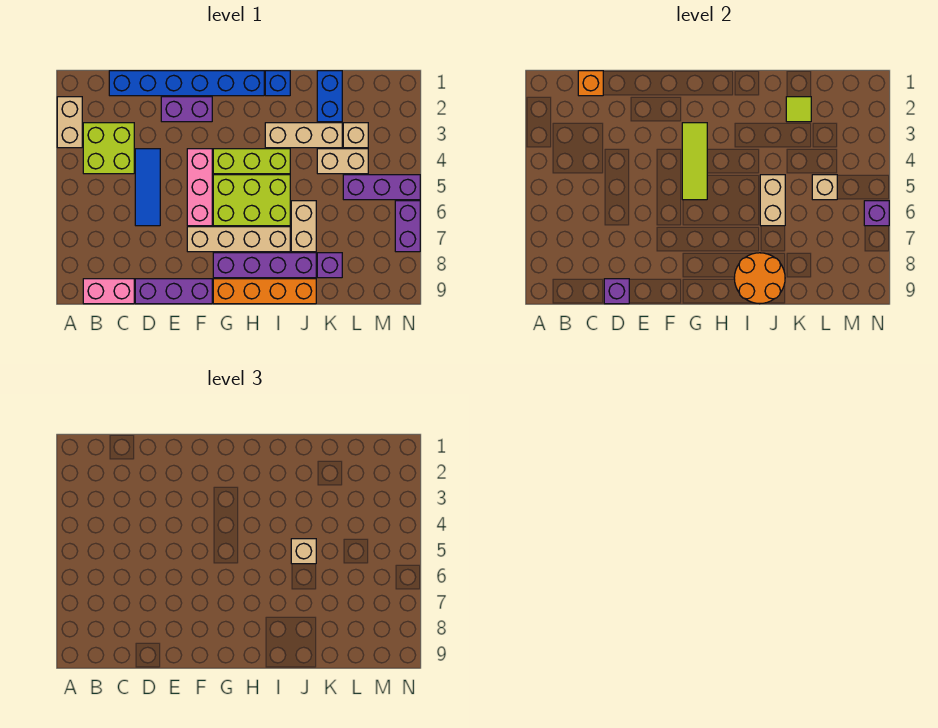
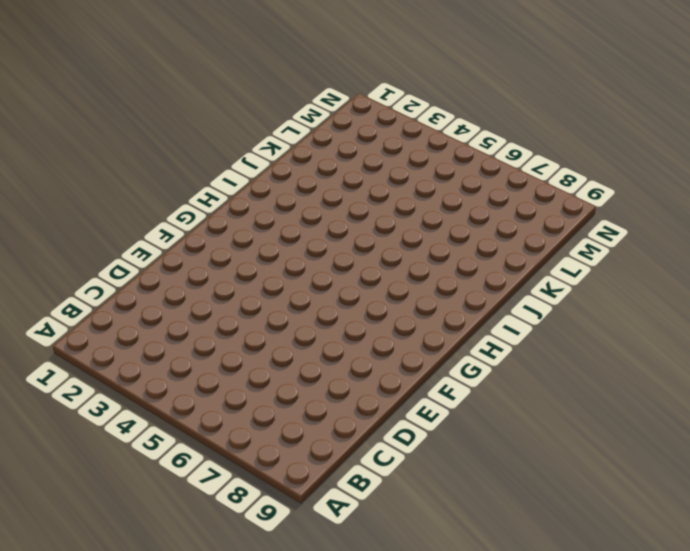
none -> tan 1x2 brick [57,97,82,148]
none -> lime 2x2 brick [83,123,134,174]
none -> pink 1x2 brick [83,279,134,304]
none -> blue 1x6 brick [109,71,264,96]

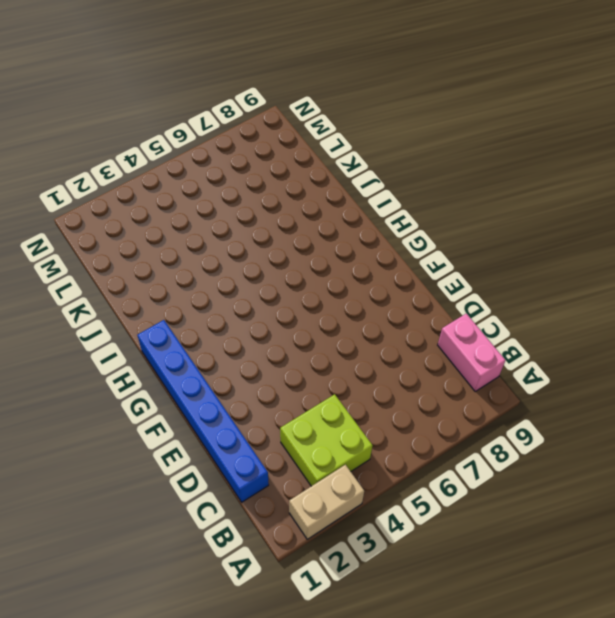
none -> blue 1x3 tile [135,149,160,226]
none -> purple 1x3 brick [135,279,212,304]
none -> purple 1x2 brick [161,97,212,122]
none -> pink 1x3 brick [187,149,212,226]

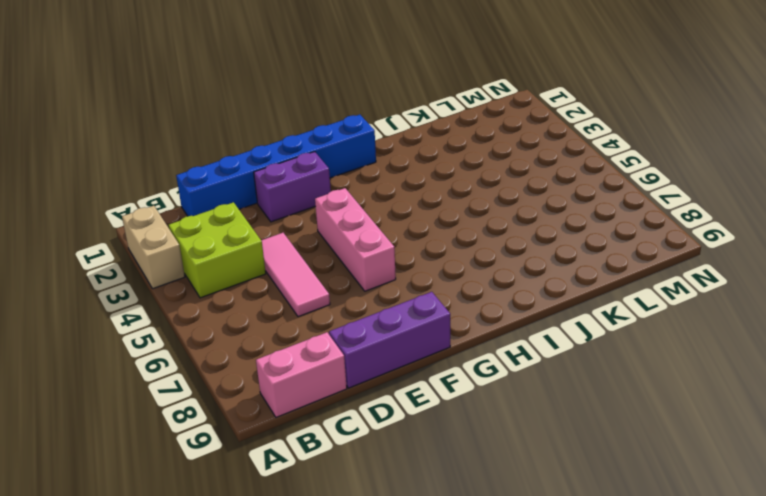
pink 1x3 tile [261,233,330,317] -> blue 1x3 tile [135,149,160,226]
none -> tan 1x4 brick [187,227,290,252]
none -> lime 1x3 brick [213,149,290,174]
none -> lime 2x3 brick [213,175,290,226]
none -> purple 1x4 brick [213,253,316,278]

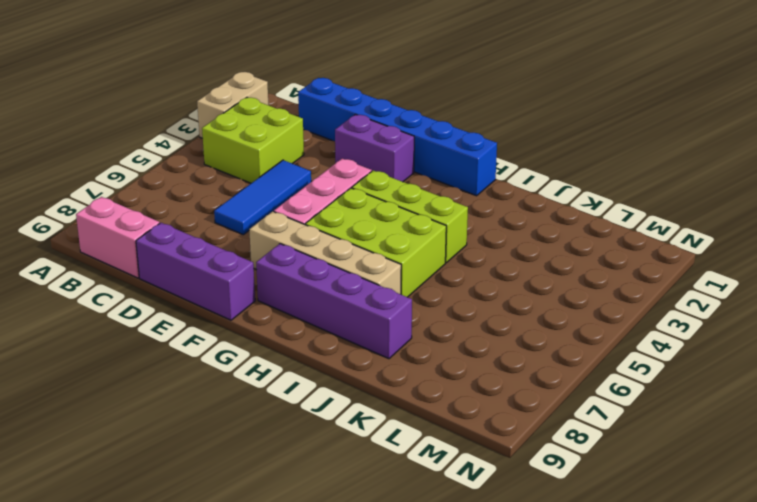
none -> orange 1x4 brick [213,279,316,304]
none -> blue 1x1 brick [265,71,290,96]
none -> tan 1x3 brick [265,123,342,148]
none -> tan 1x2 brick [291,201,316,252]

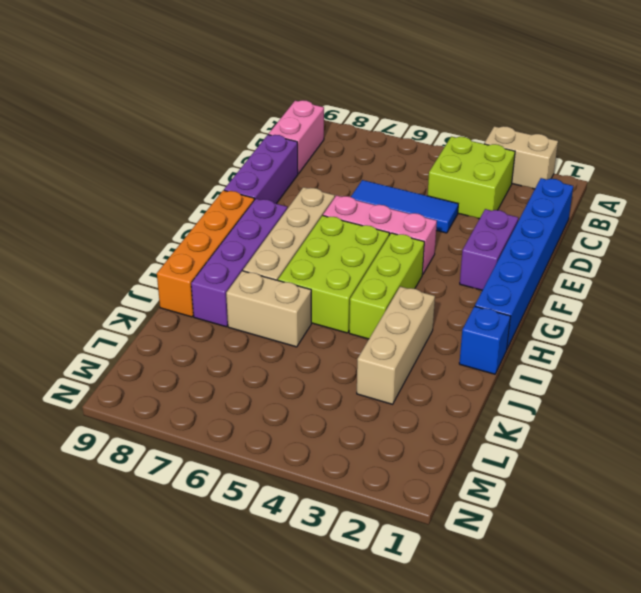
none -> blue 1x2 brick [317,71,342,122]
none -> tan 1x2 brick [317,149,368,174]
none -> purple 1x1 brick [317,253,342,278]
none -> tan 1x1 brick [343,123,368,148]

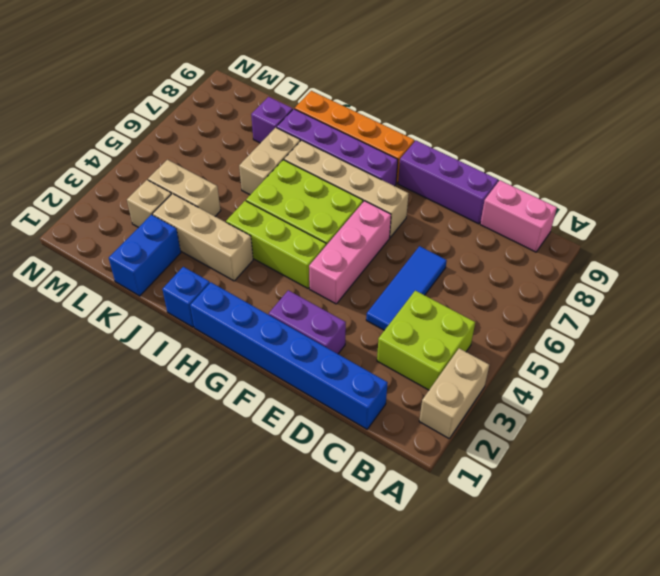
none -> purple 1x3 brick [343,175,420,200]
none -> purple 1x2 brick [395,201,420,252]
none -> orange 1x1 brick [578,71,603,96]
none -> purple 1x1 brick [604,279,629,304]

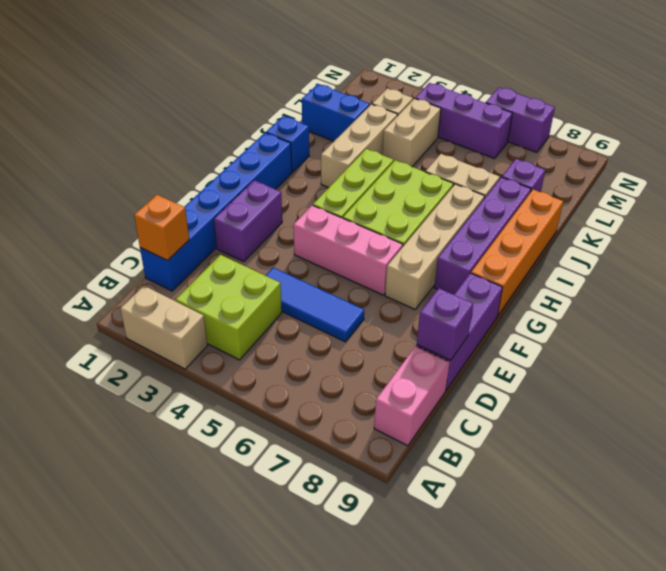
purple 1x3 brick [415,83,512,159] -> purple 1x3 brick turned to [343,175,420,200]
none -> lime 1x3 tile [682,123,707,200]
none -> orange 2x2 round brick [734,253,785,304]
none -> tan 1x2 brick [760,175,785,226]
none -> lime 1x1 tile [786,97,811,122]

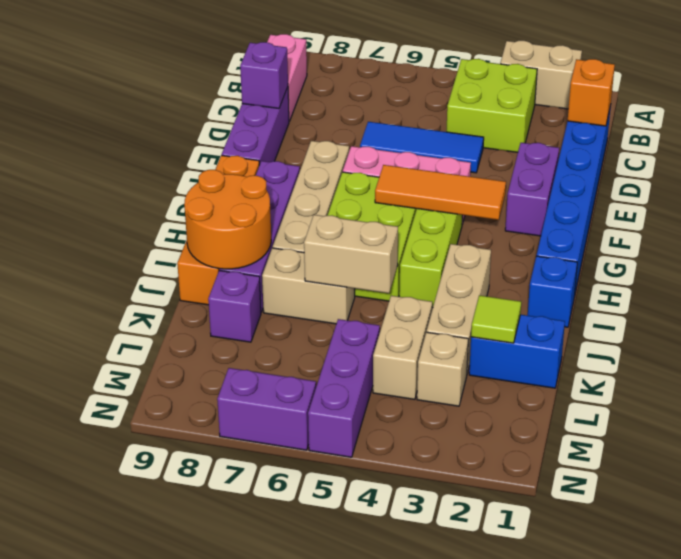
orange 1x3 tile [375,165,506,220] -> lime 1x3 tile [682,123,707,200]
none -> tan 1x1 brick [812,175,837,200]
none -> purple 1x1 brick [864,201,889,226]
none -> tan 1x1 brick [291,539,316,564]

